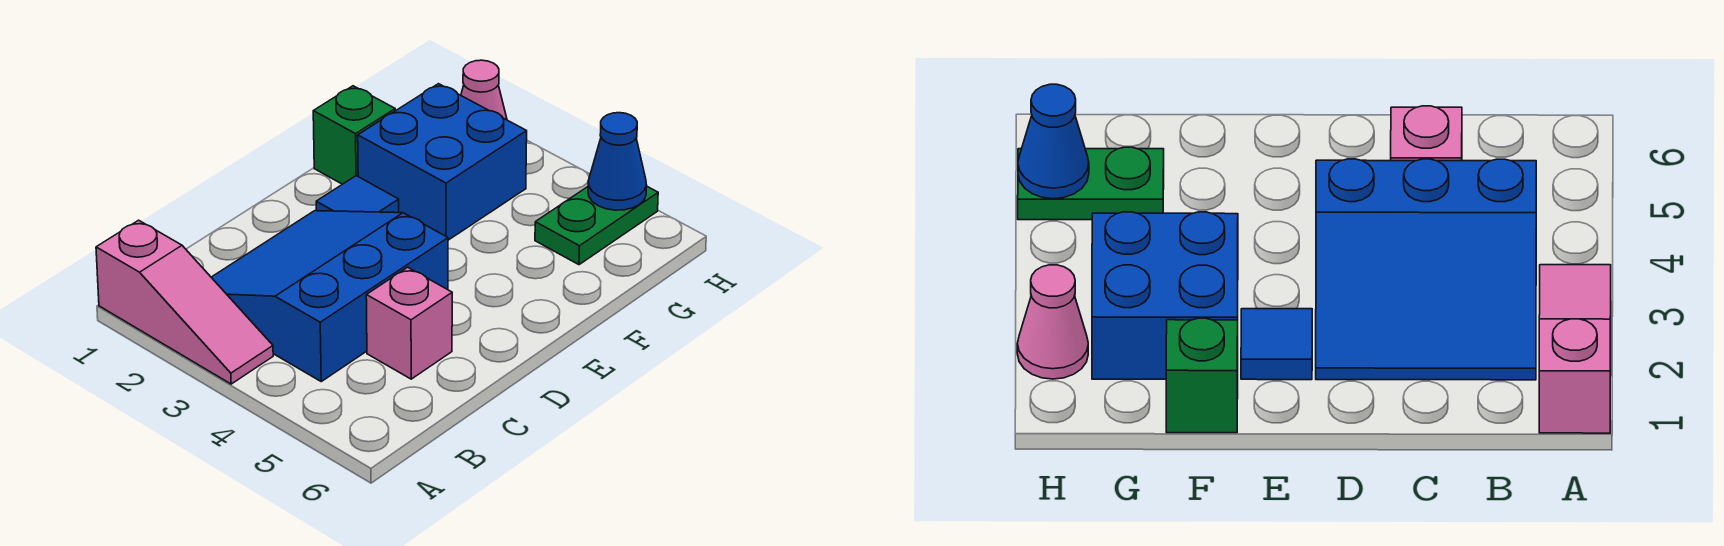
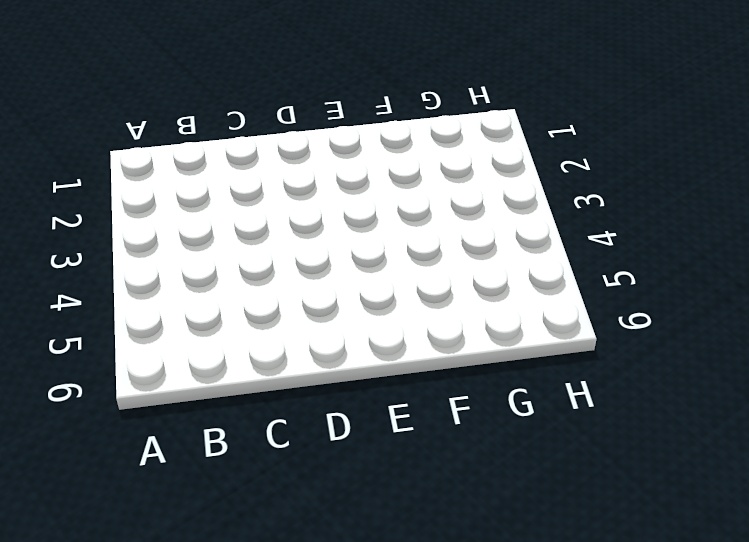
none -> pink 1x3 slope [96,220,273,384]
none -> blue 3x3 slope [211,211,448,381]

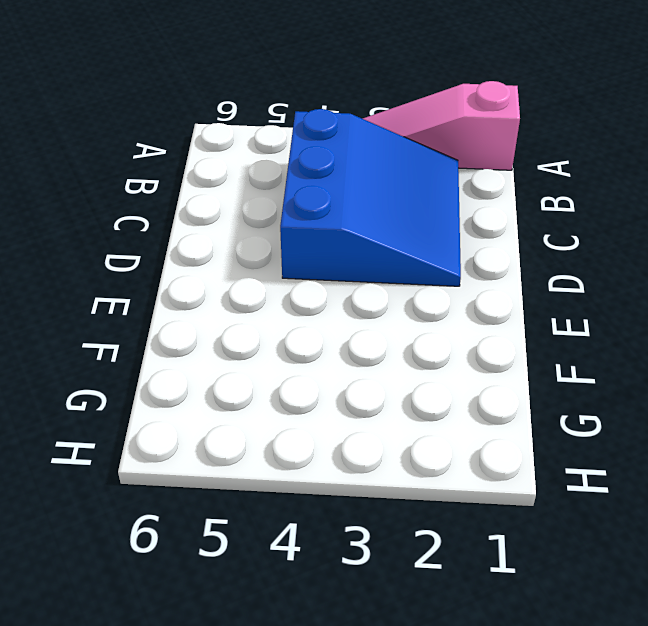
none -> pink 1x1 brick [366,267,452,379]
none -> blue 1x1 tile [316,176,399,213]

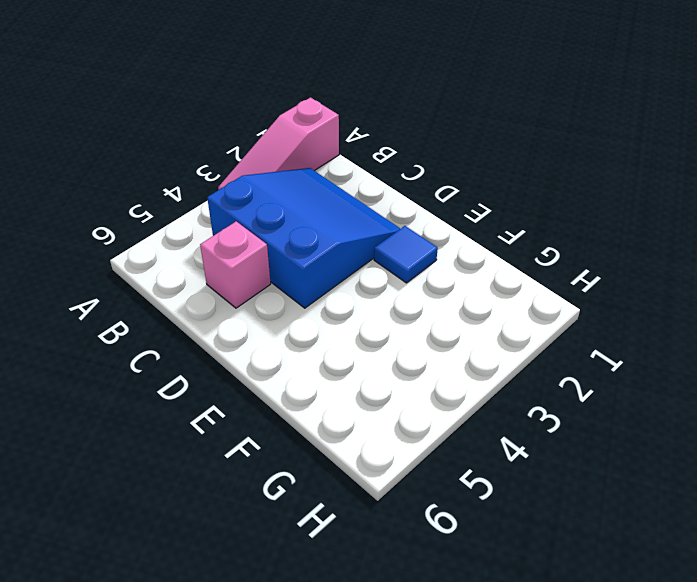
none -> green 1x1 brick [313,86,395,184]
none -> blue 2x2 brick [358,84,527,240]

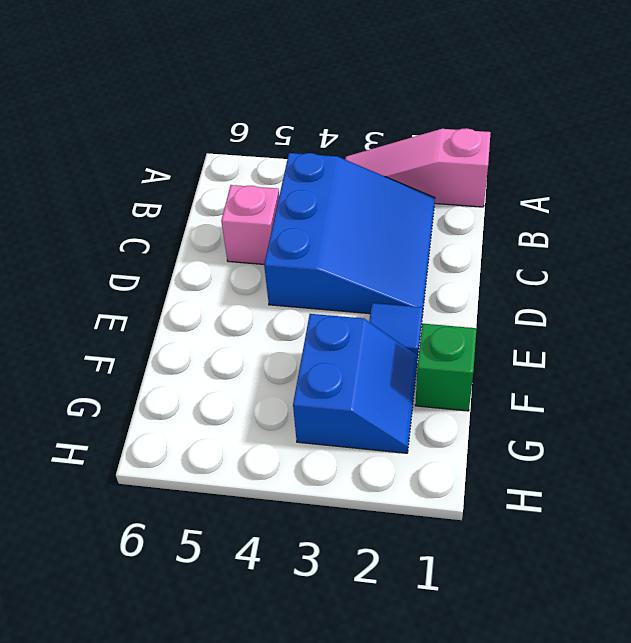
blue 2x2 slope [293,314,418,453] -> blue 2x2 brick [358,84,527,240]
none -> green 1x2 plate [535,186,658,265]
none -> pink 1x1 cone [461,60,507,120]

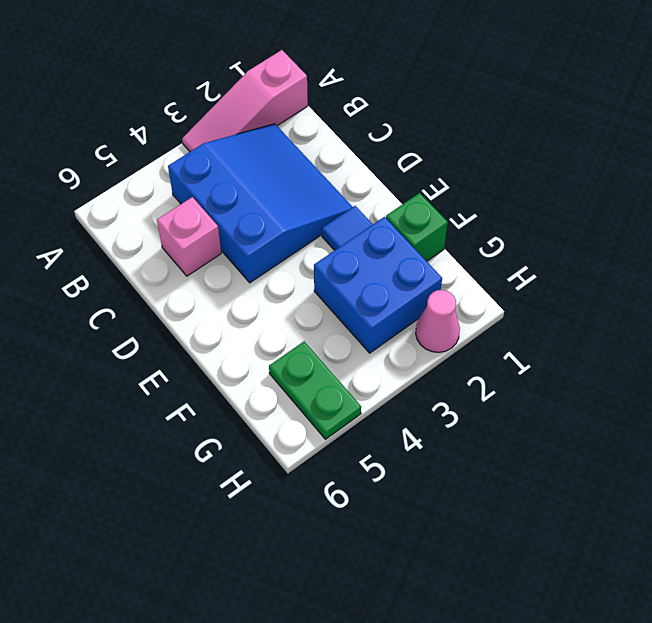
none -> blue 1x1 cone [588,113,647,210]

